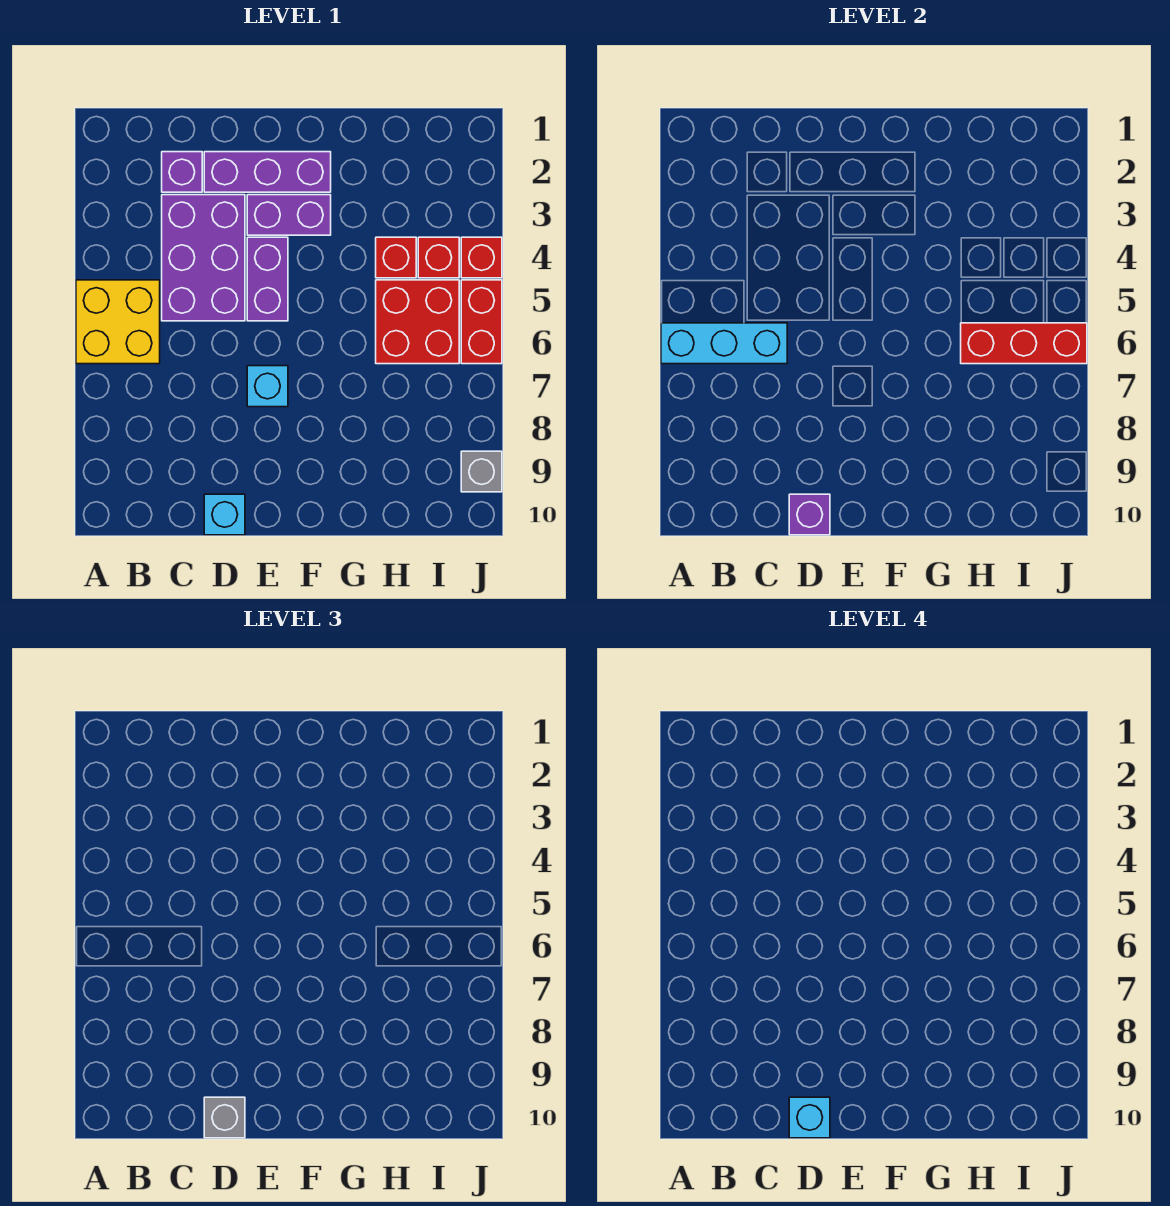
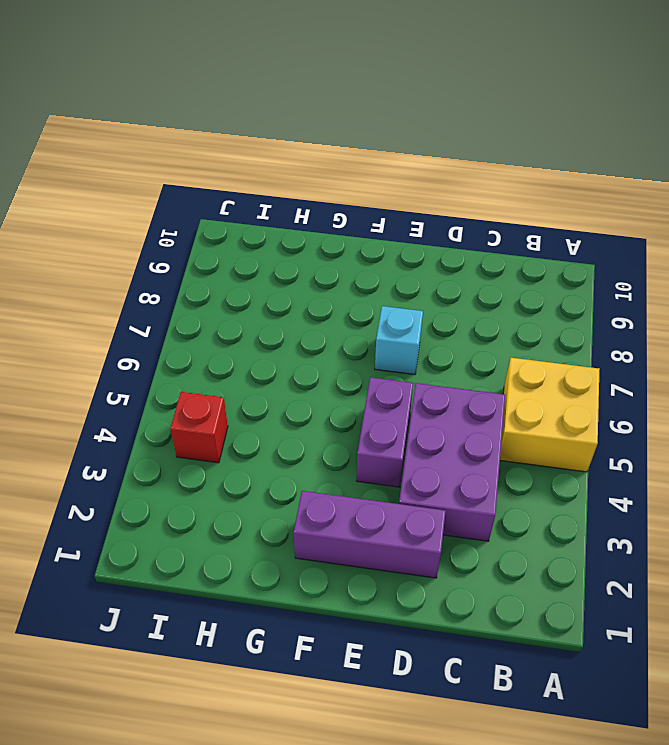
none -> purple 1x1 brick [162,152,202,192]
none -> cyan 1x1 brick [204,494,245,535]
none -> purple 1x2 brick [247,195,331,235]

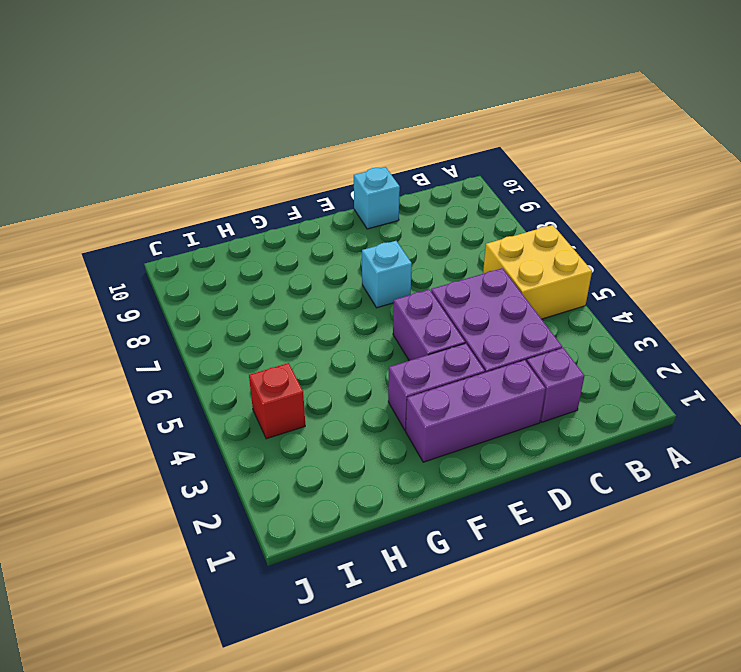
none -> red 1x1 brick [376,237,416,278]
none -> red 2x2 brick [376,280,459,364]
none -> red 1x1 brick [461,237,502,278]

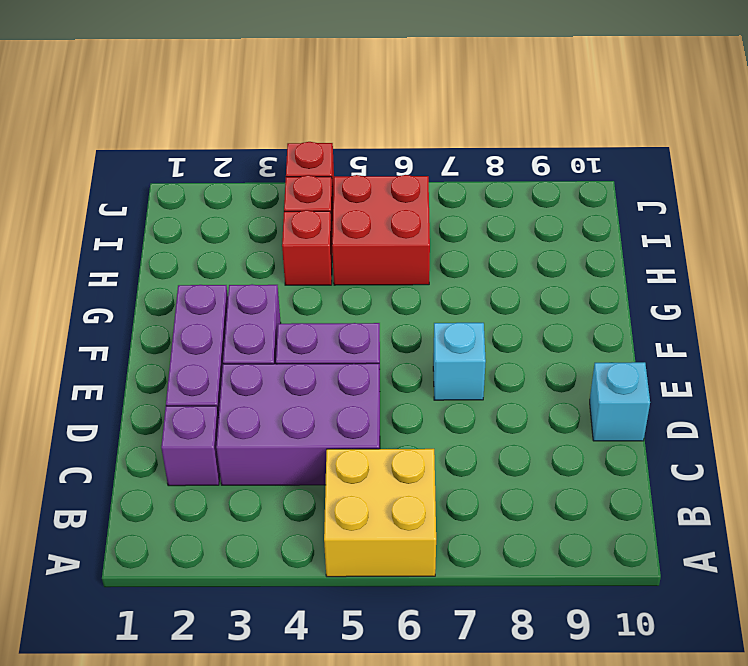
none -> red 1x2 brick [461,280,502,364]
none -> grey 1x1 brick [461,451,502,492]
none -> cyan 1x3 brick [661,323,787,364]

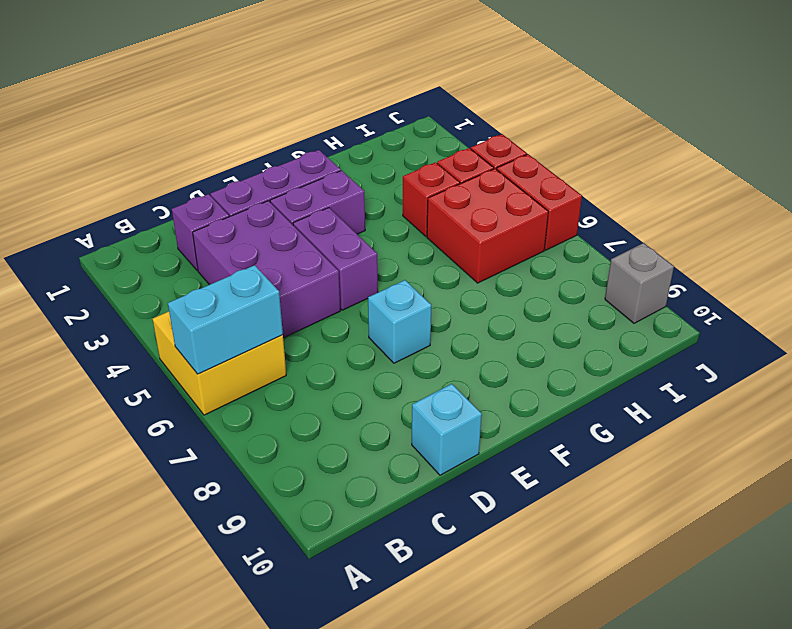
cyan 1x2 brick [168,265,283,374] -> cyan 1x3 brick [661,323,787,364]
none -> purple 1x1 brick [789,494,830,535]
none -> red 1x3 brick [961,323,1087,364]
none -> grey 1x1 brick [204,1097,245,1138]

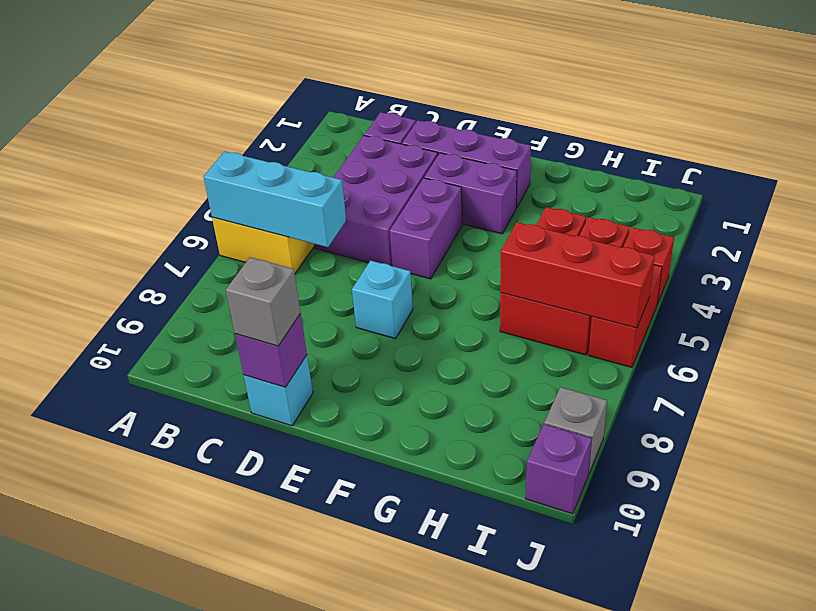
purple 1x1 brick [526,424,592,514] -> none
none -> cyan 1x1 brick [789,1097,830,1138]

